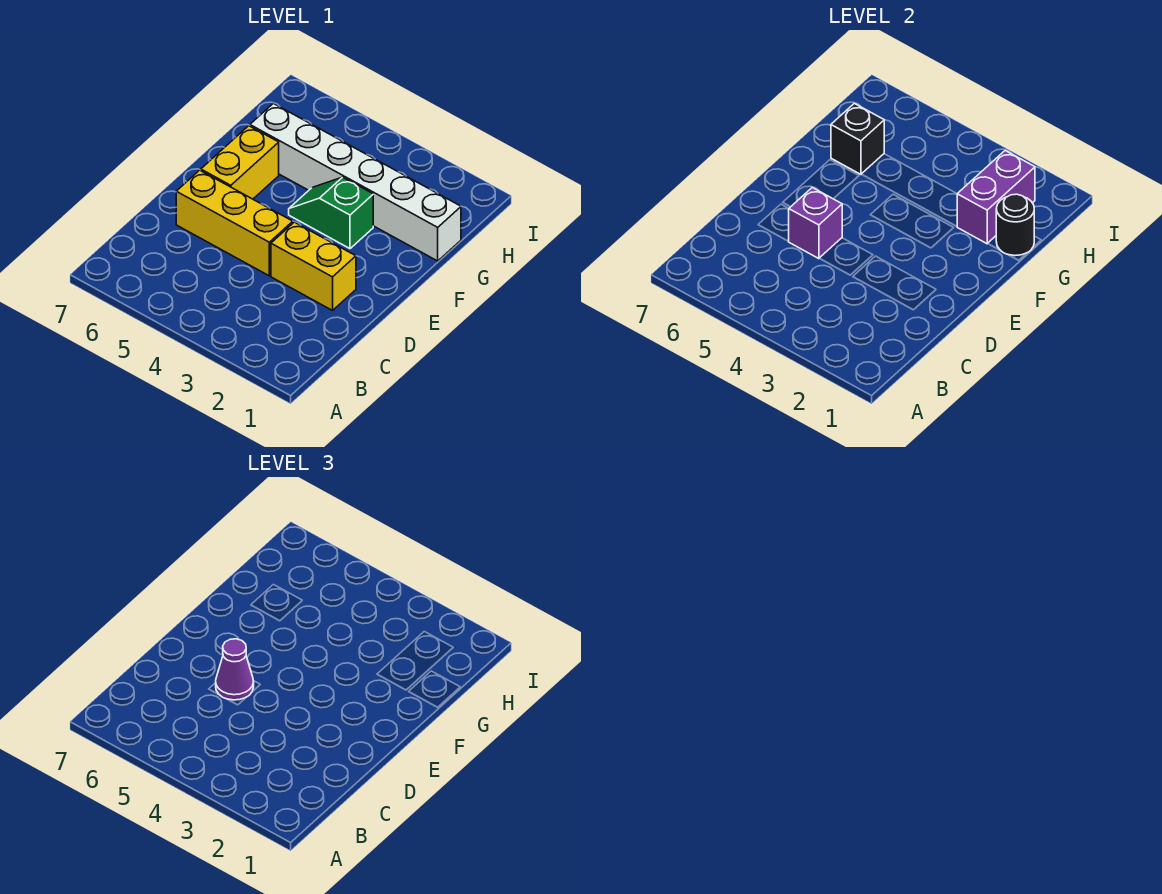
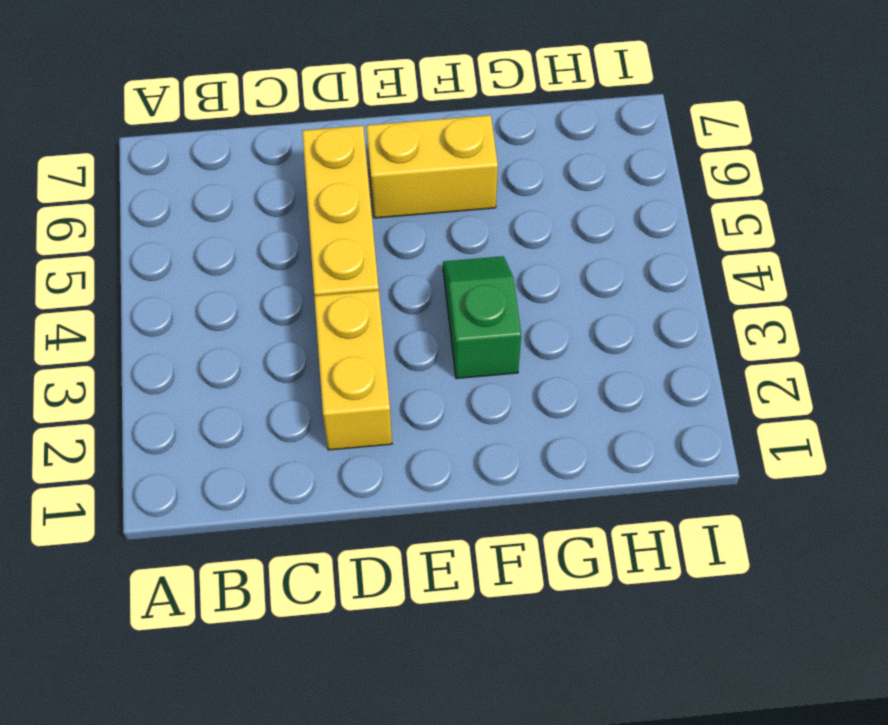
none -> white 1x6 brick [250,103,461,261]
none -> purple 1x1 brick [788,188,842,259]

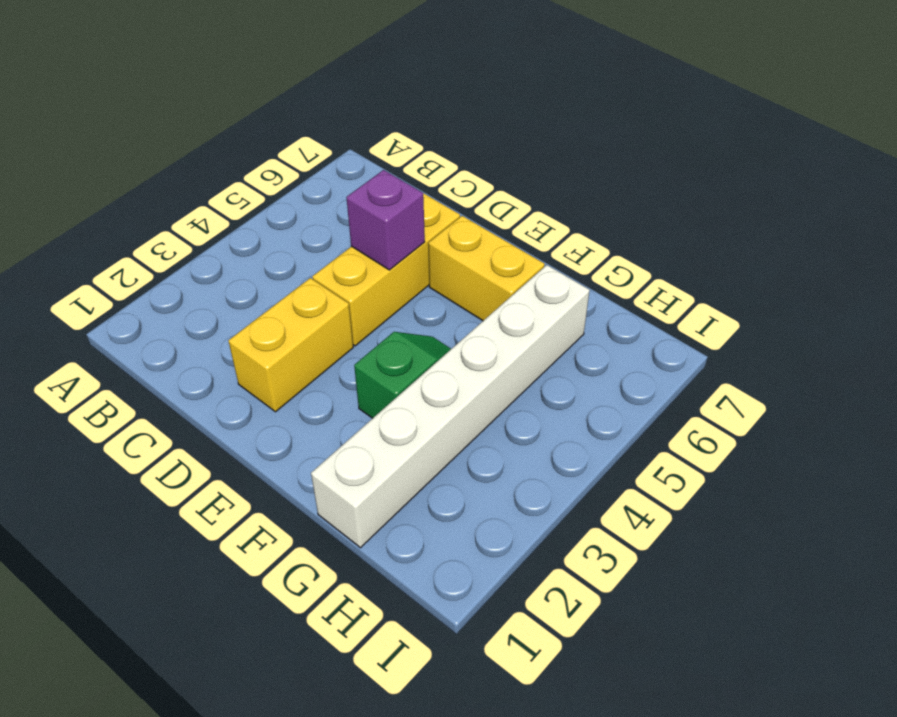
none -> black 1x1 round brick [996,194,1034,256]
none -> purple 1x2 brick [957,151,1035,244]

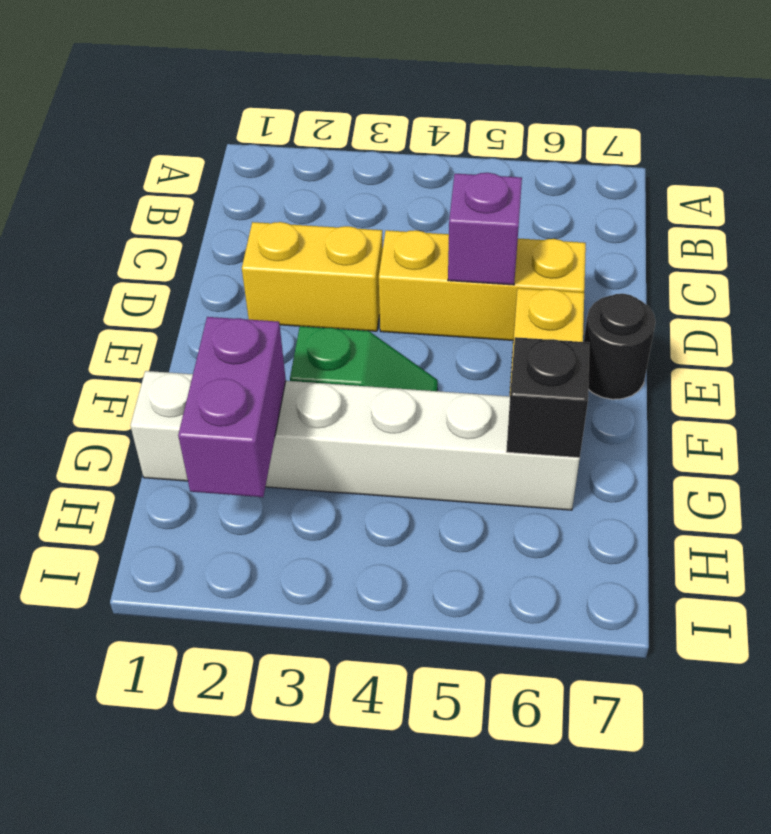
black 1x1 round brick [584,294,655,399] -> black 1x1 round brick moved to [996,194,1034,256]
none -> purple 1x1 cone [216,639,254,700]

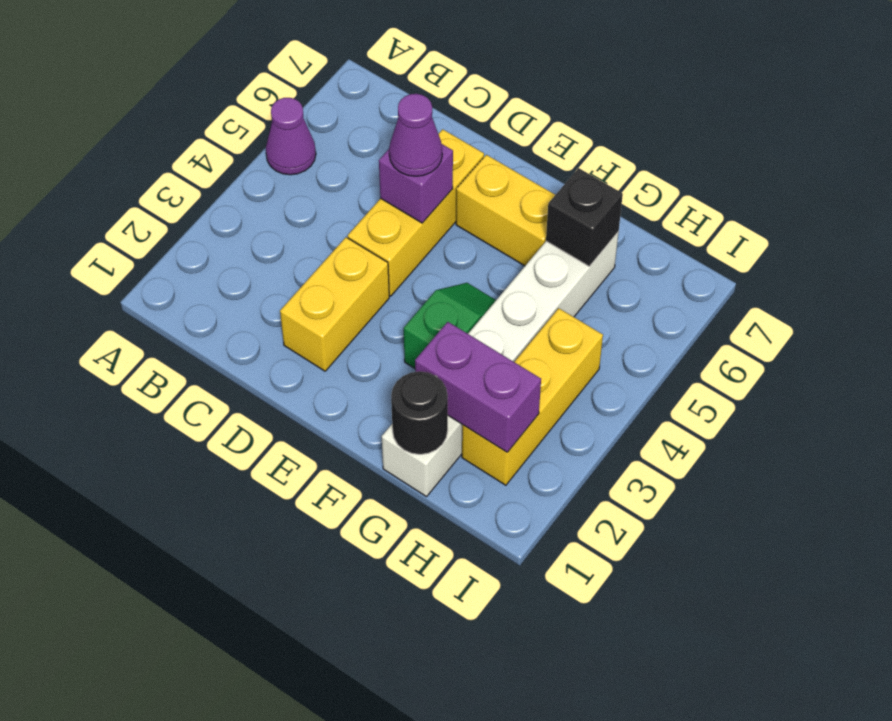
purple 1x1 cone [266,98,316,175] -> none
yellow 1x3 brick [462,308,603,485] -> none

